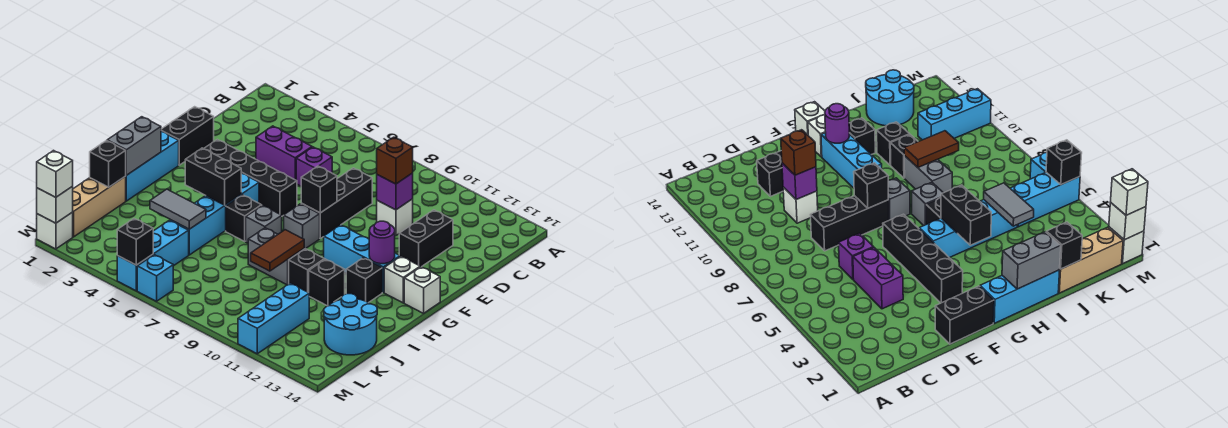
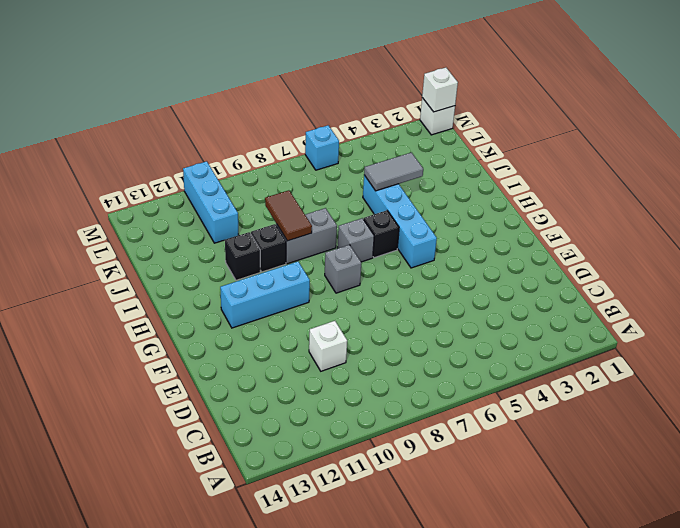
none -> purple 1x2 brick [256,126,312,180]
none -> purple 1x1 brick [296,147,332,186]
none -> black 1x3 brick [301,168,372,238]
none -> black 1x2 brick [399,210,453,267]

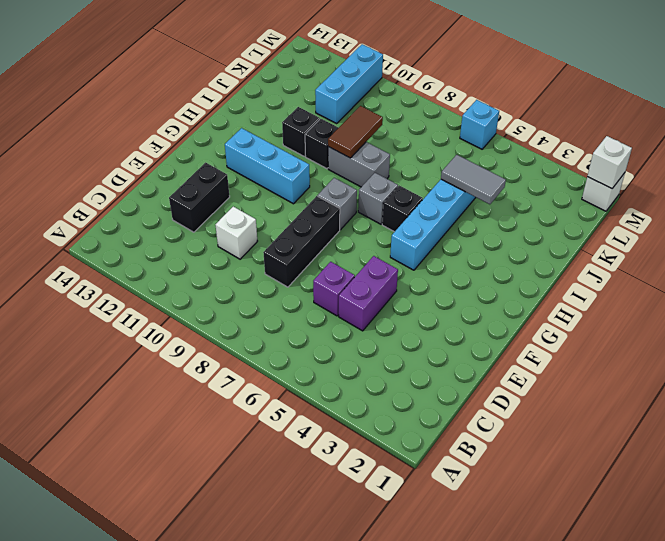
purple 1x2 brick [339,256,398,331] -> purple 1x2 brick turned to [256,126,312,180]
none -> black 1x2 brick [161,107,214,165]
none -> black 1x4 brick [204,139,297,216]
none -> cyan 1x3 brick [125,131,179,201]
none -> white 1x1 brick [384,256,420,303]

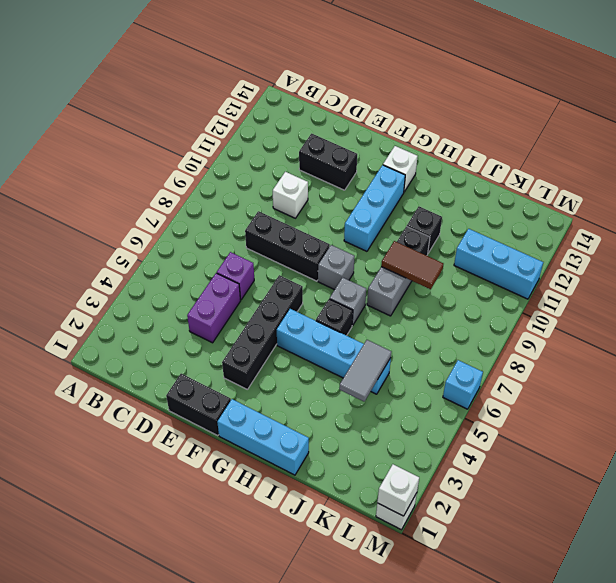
none -> white 1x1 brick [404,267,440,313]
none -> black 1x1 brick [346,258,382,303]
none -> tan 1x3 brick [73,177,126,237]
none -> cyan 2x2 round brick [324,294,377,355]

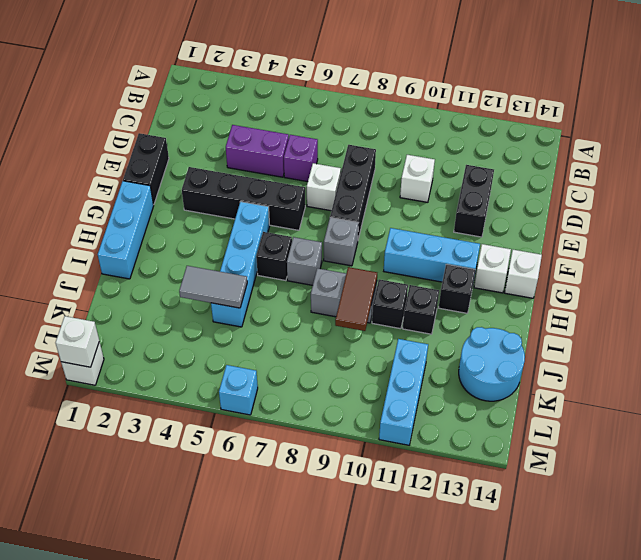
white 1x1 brick [307,163,341,211] -> white 1x1 brick moved to [37,151,73,197]
none -> tan 1x3 brick [73,177,126,237]
none -> cyan 1x3 brick [117,220,189,291]
none -> purple 1x1 brick [377,173,413,210]
none -> black 1x1 brick [301,166,337,213]

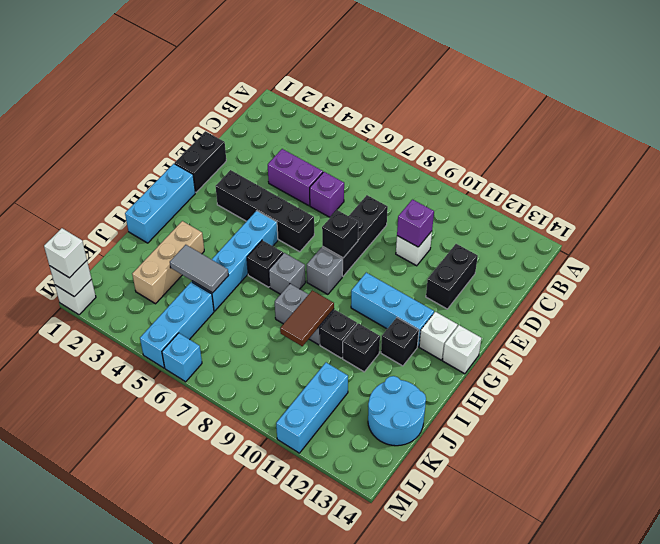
tan 1x3 brick [132,221,204,304] -> tan 1x3 brick moved to [73,177,126,237]
none -> purple 1x1 round brick [369,221,395,264]
none -> grey 1x2 brick [107,117,161,175]
none -> black 1x2 brick [185,148,241,205]
none -> black 1x1 brick [90,141,126,187]

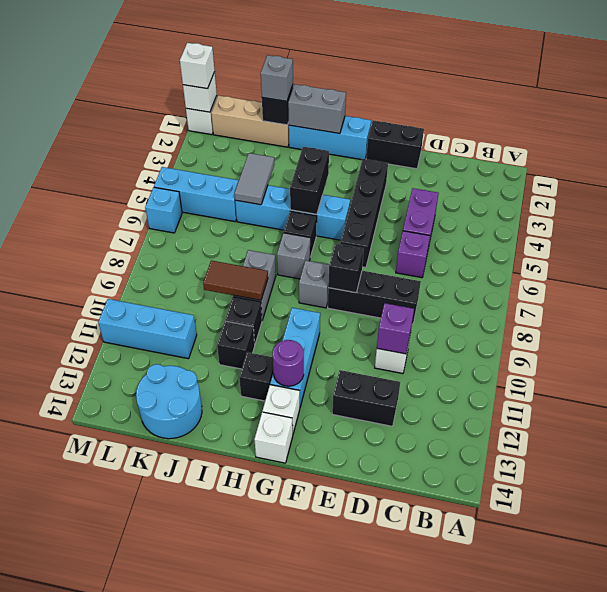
grey 1x1 brick [261,55,293,101] -> none
none -> black 1x1 brick [117,219,153,265]
none -> brown 1x1 brick [377,137,413,184]

